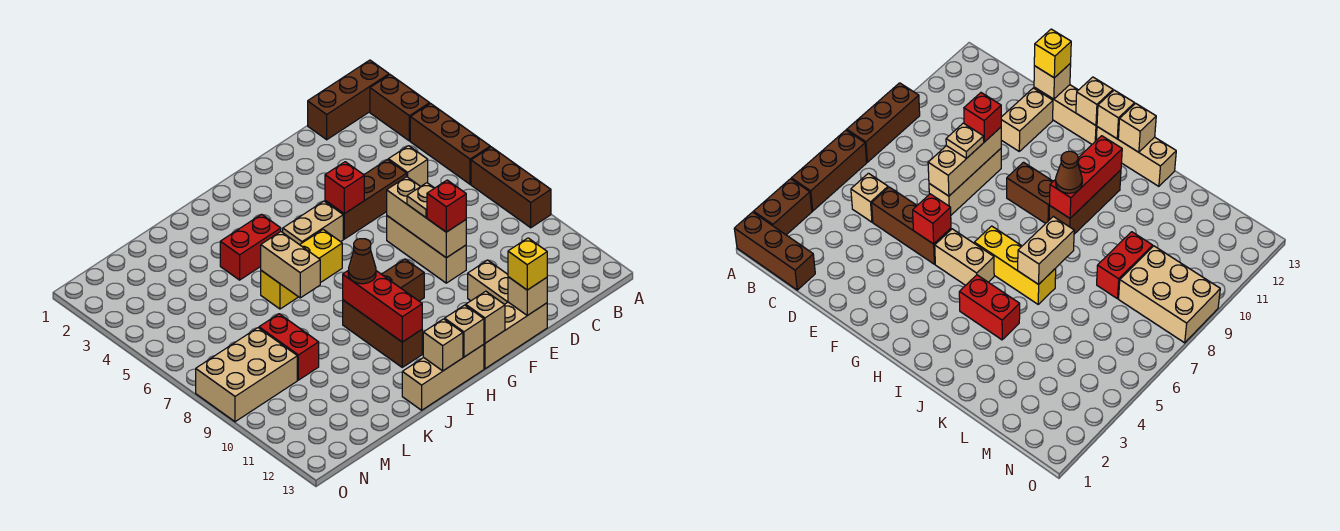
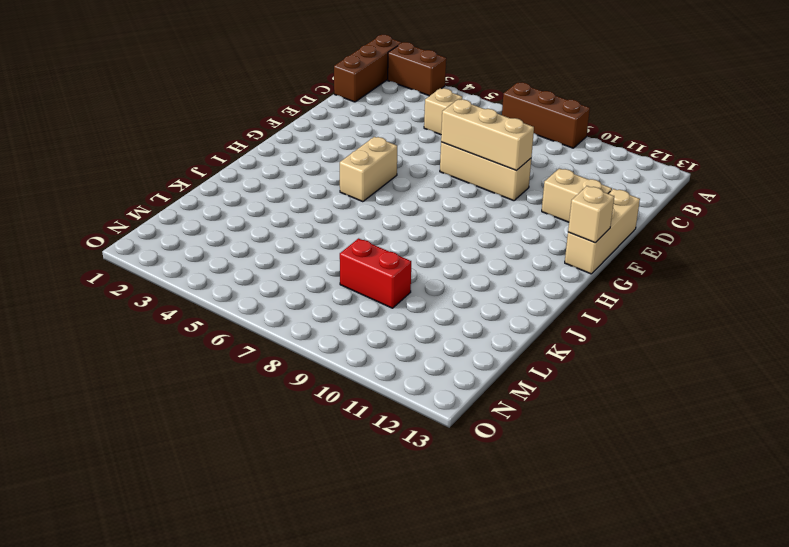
none -> brown 1x3 brick [410,104,490,184]
none -> brown 1x3 brick [325,160,407,239]
none -> brown 1x2 brick [382,259,424,301]

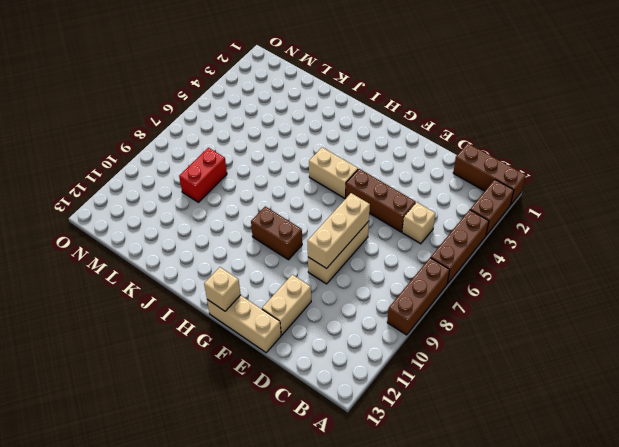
none -> yellow 1x3 brick [261,230,342,309]
none -> tan 1x3 brick [402,344,484,410]
none -> red 1x2 brick [220,214,281,280]

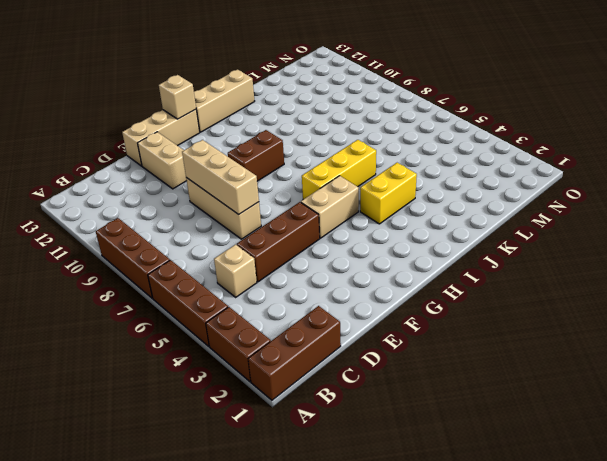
yellow 1x2 brick [360,163,417,224] -> red 1x2 brick [220,214,281,280]
none -> brown 1x3 brick [343,300,422,367]
none -> red 1x2 brick [259,314,319,380]
none -> tan 2x3 brick [196,328,297,422]

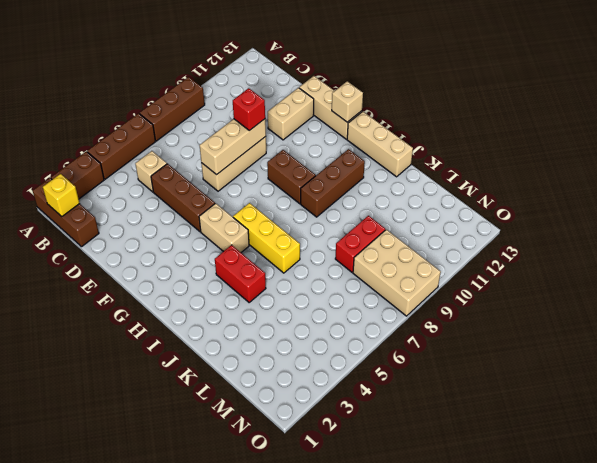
yellow 1x1 brick [43,174,80,216] -> yellow 1x1 brick moved to [508,238,547,290]
none -> tan 1x1 brick [508,277,547,315]
none -> red 1x1 brick [325,162,364,214]
none -> tan 1x1 brick [445,305,484,357]

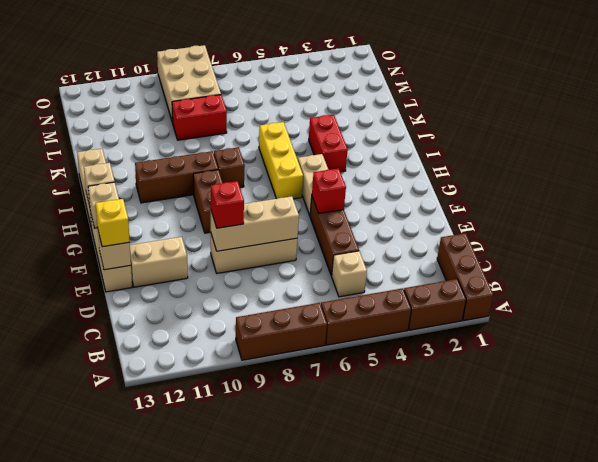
brown 1x1 brick [214,147,245,188] -> none
none -> red 1x3 brick [343,271,422,342]
none -> tan 1x1 brick [423,319,463,371]
none -> tan 1x2 brick [261,232,320,298]

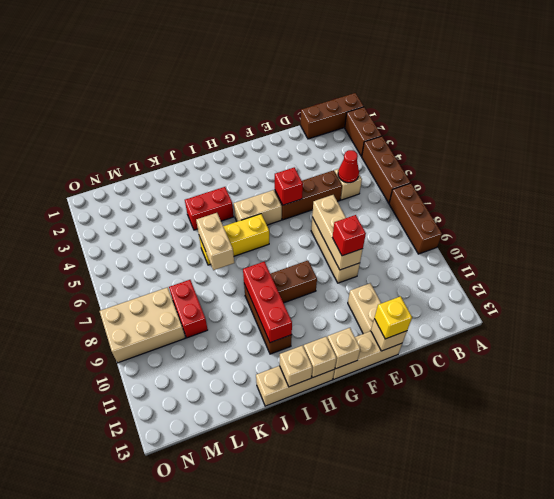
red 1x1 cone [338,150,359,183] -> none
none -> tan 1x1 plate [407,183,434,218]
none -> brown 1x1 cone [348,239,376,284]

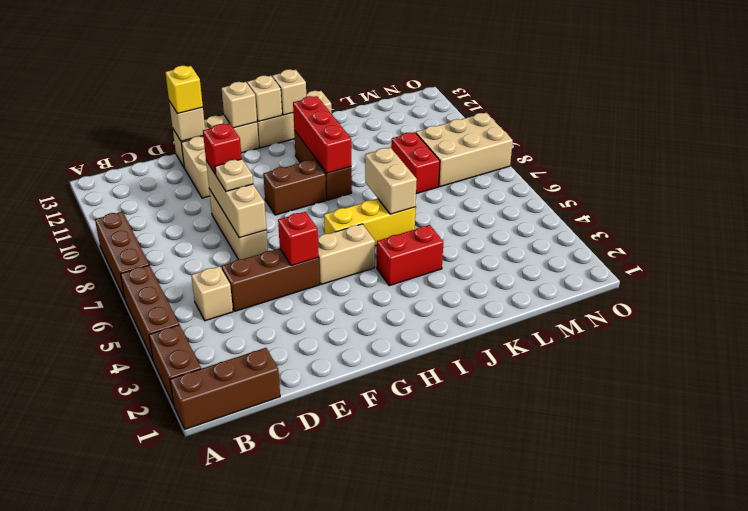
none -> brown 1x1 cone [348,239,376,284]

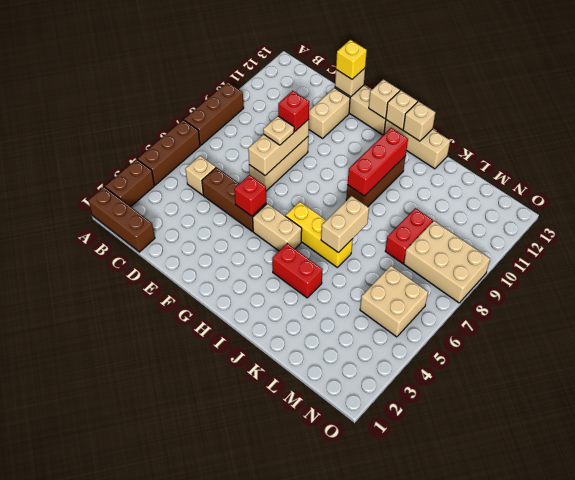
tan 2x2 brick [360,266,428,337] -> none
none -> brown 1x2 brick [382,259,424,301]
none -> brown 1x1 cone [348,239,376,284]

